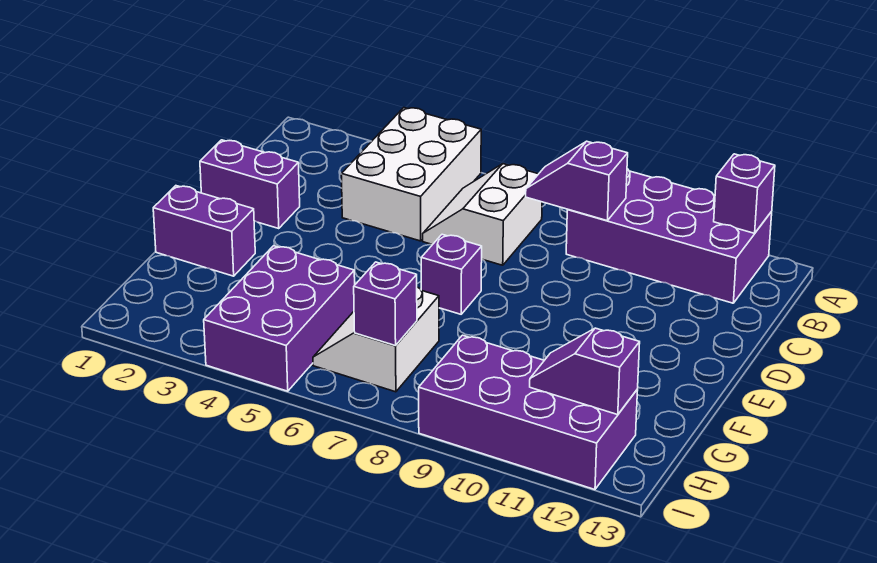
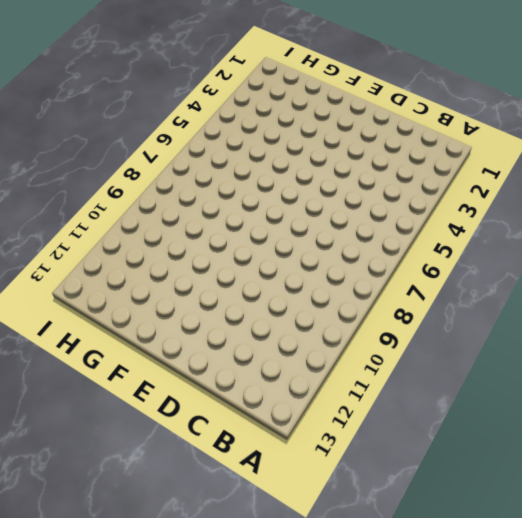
none -> white 2x3 brick [341,108,481,241]
none -> purple 2x4 brick [566,169,772,303]
none -> white 2x2 slope [423,164,542,265]

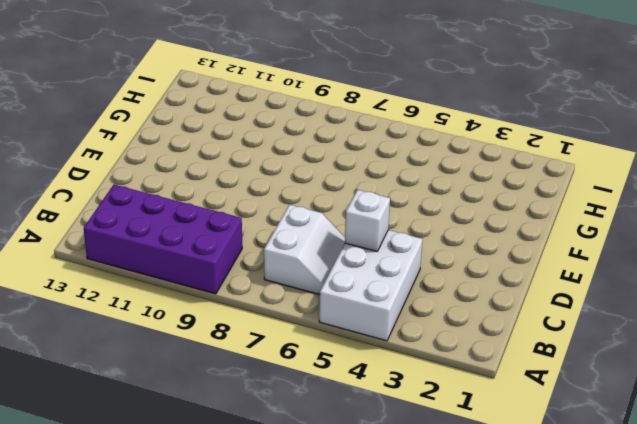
white 1x1 brick [345,190,390,251] -> none
none -> purple 1x2 brick [200,140,300,229]
none -> purple 1x1 brick [421,234,482,314]
none -> purple 1x2 brick [153,186,255,276]

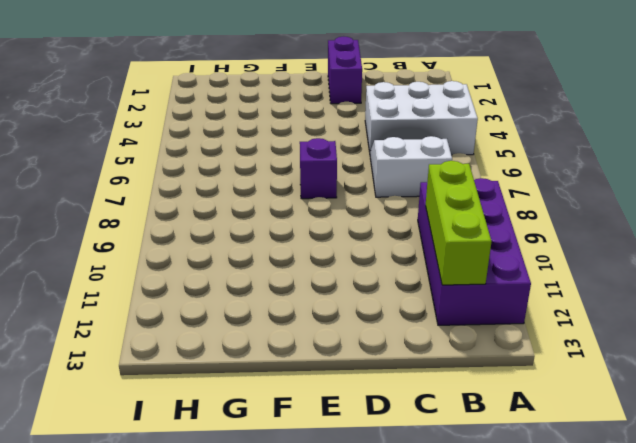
lime 1x3 brick [426,161,492,285] -> none
none -> purple 1x2 brick [153,186,255,276]
none -> purple 2x3 brick [204,246,355,391]
none -> white 2x2 slope [313,287,439,392]

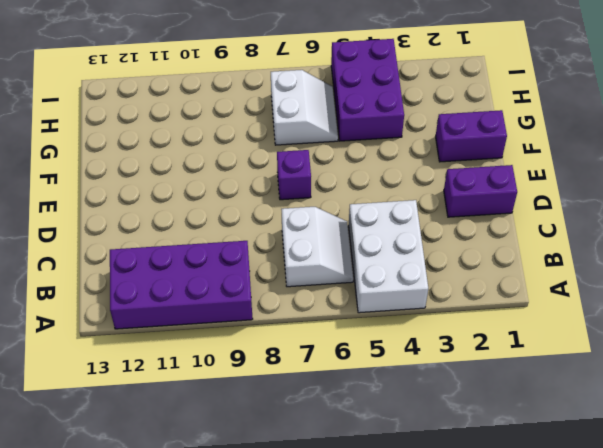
none -> purple 2x4 brick [419,335,638,490]
none -> purple 1x1 brick [714,154,775,233]
none -> purple 1x2 slope [526,141,628,220]

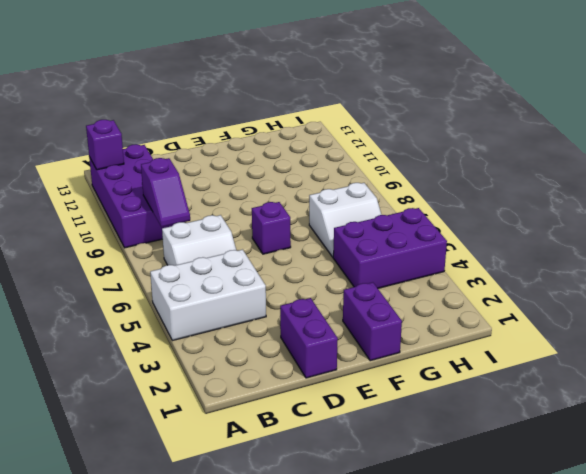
none -> purple 2x4 brick [419,335,638,490]
none -> purple 1x1 brick [354,262,417,346]
none -> purple 1x2 slope [530,328,640,415]

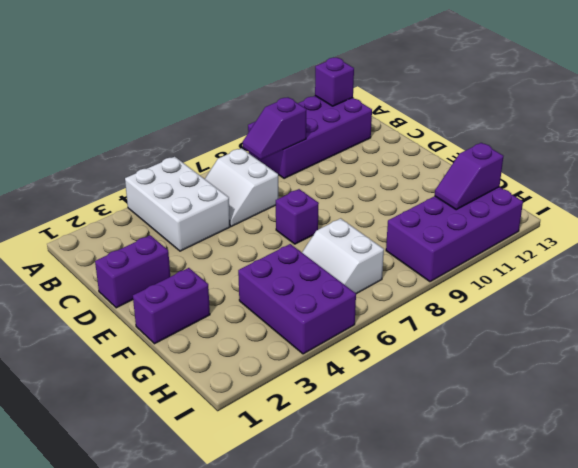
none -> purple 1x1 brick [354,262,417,346]

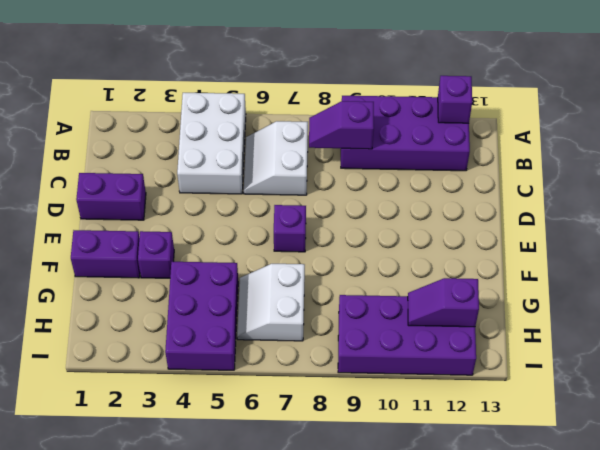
purple 1x1 brick [138,231,174,278] -> purple 1x1 brick moved to [354,262,417,346]

